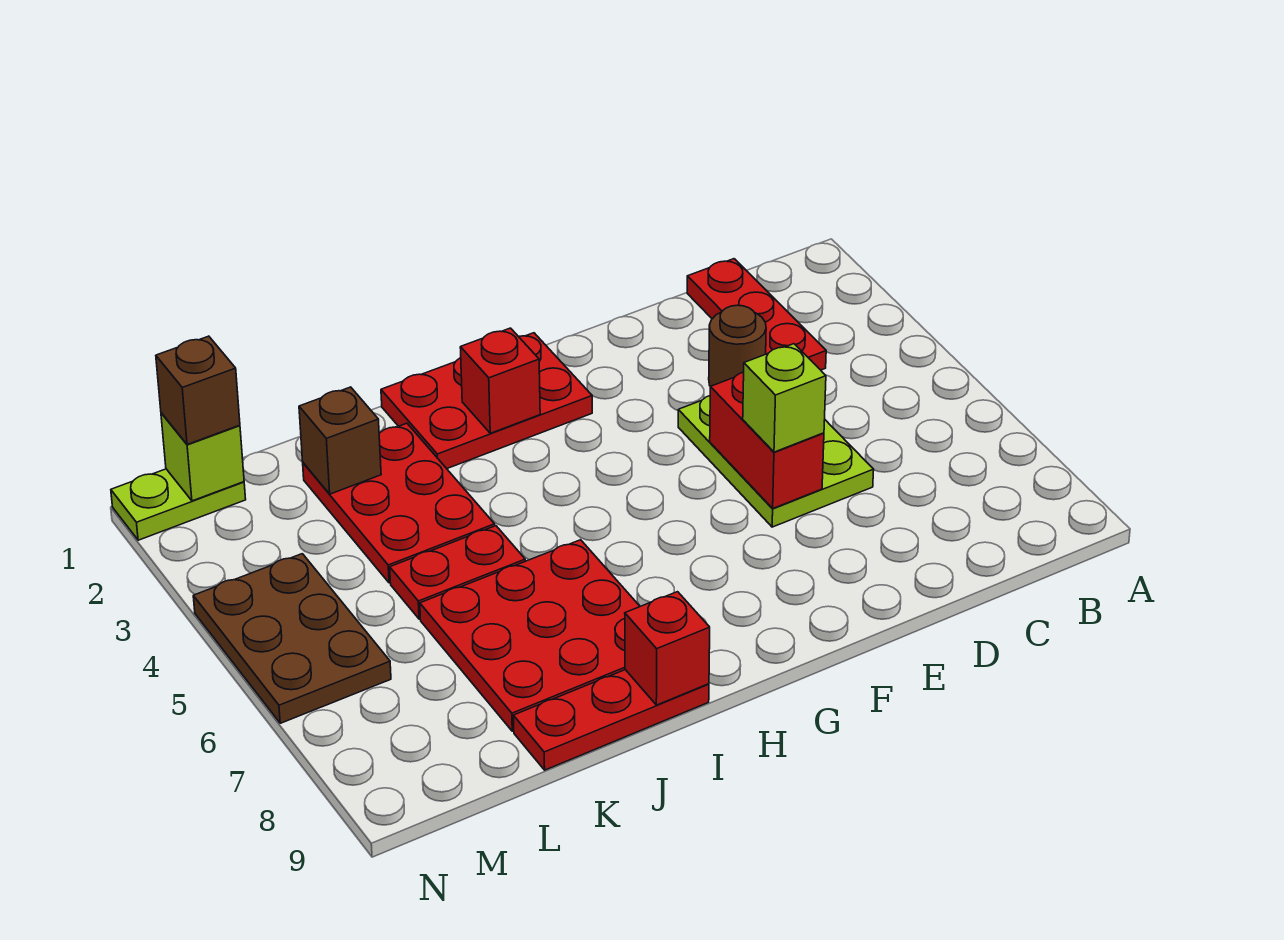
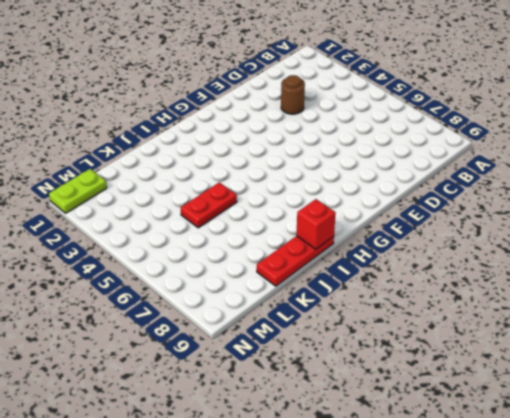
none -> red 1x3 plate [687,259,826,370]
none -> lime 2x3 plate [678,396,874,527]
none -> red 2x3 plate [381,333,592,469]

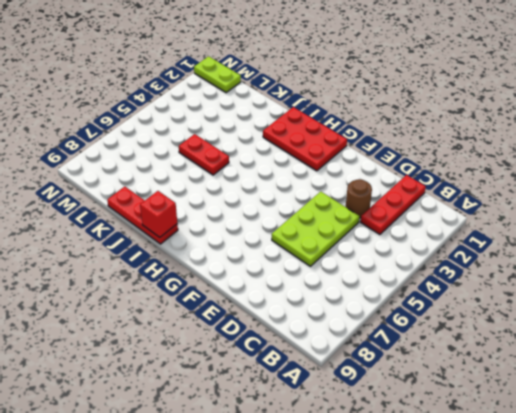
none -> red 3x3 plate [420,540,640,731]
none -> red 2x3 plate [303,423,495,583]
none -> brown 2x3 plate [193,554,391,723]

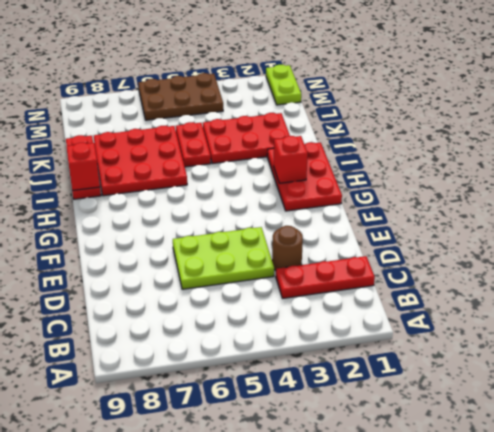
none -> red 1x2 brick [710,372,824,509]
none -> brown 1x1 brick [299,387,381,494]
none -> lime 1x1 brick [161,413,244,501]

